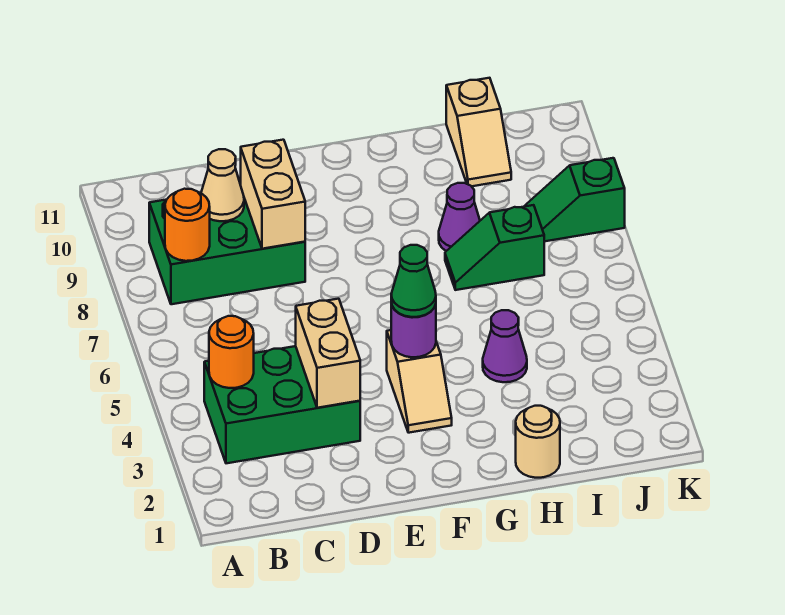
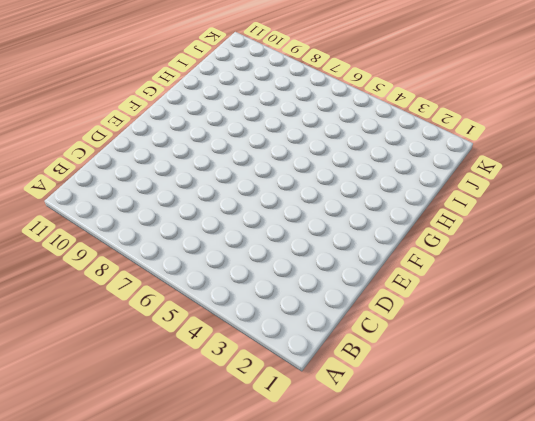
none -> green 2x3 brick [204,346,360,463]
none -> green 2x3 brick [149,198,305,304]
none -> tan 1x2 slope [387,330,452,433]

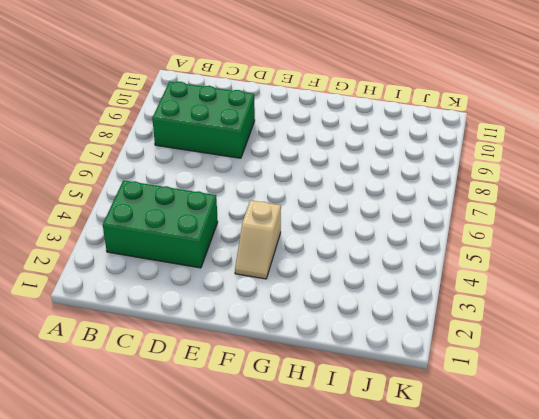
none -> tan 1x1 round brick [516,406,560,478]
none -> purple 1x1 cone [483,310,527,382]
none -> green 1x2 slope [445,205,544,290]

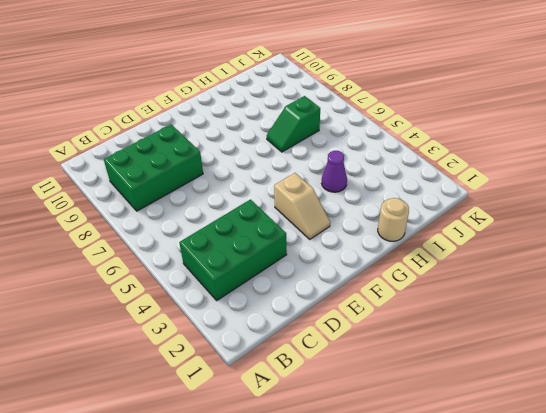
none -> purple 1x1 cone [439,183,480,251]
none -> tan 1x2 slope [446,78,511,186]
none -> green 1x2 slope [525,158,625,241]

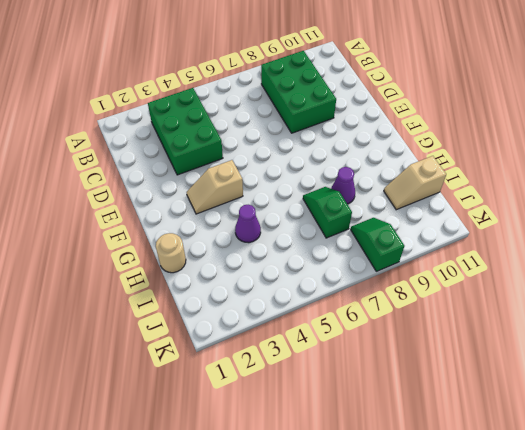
none -> orange 1x1 round brick [209,316,254,388]
none -> orange 1x1 round brick [165,189,210,261]
none -> tan 1x1 cone [201,149,244,221]

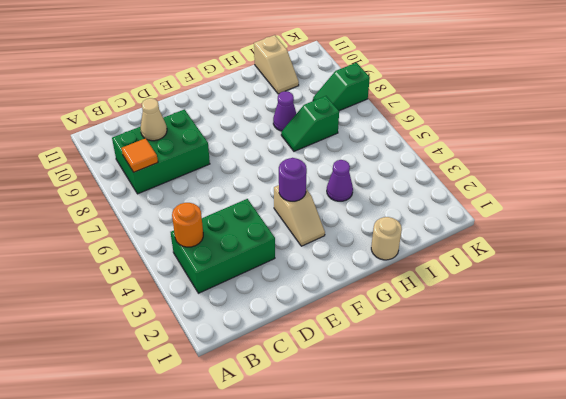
orange 1x1 tile [122,138,158,172] -> orange 1x1 round brick [165,189,210,261]
none -> tan 1x2 brick [296,299,360,408]
none -> tan 1x2 brick [241,140,305,249]
none -> green 1x1 cone [391,245,436,317]

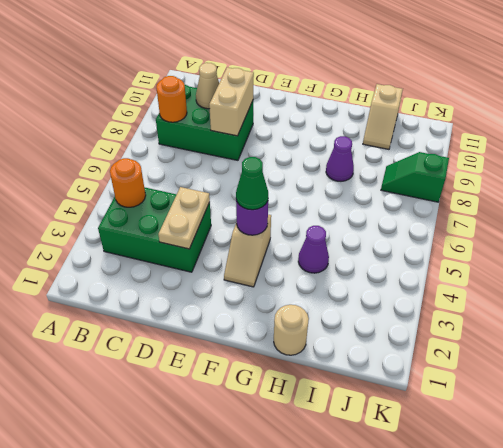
tan 1x2 plate [158,187,210,249] -> tan 1x2 brick [296,299,360,408]
none -> green 1x2 slope [445,205,544,290]

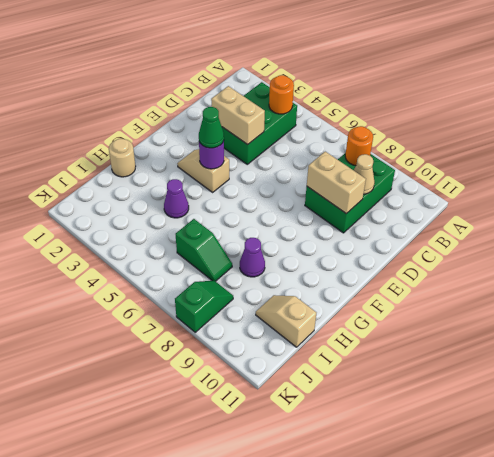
green 1x2 slope [176,219,232,281] -> green 1x2 slope turned to [445,205,544,290]

